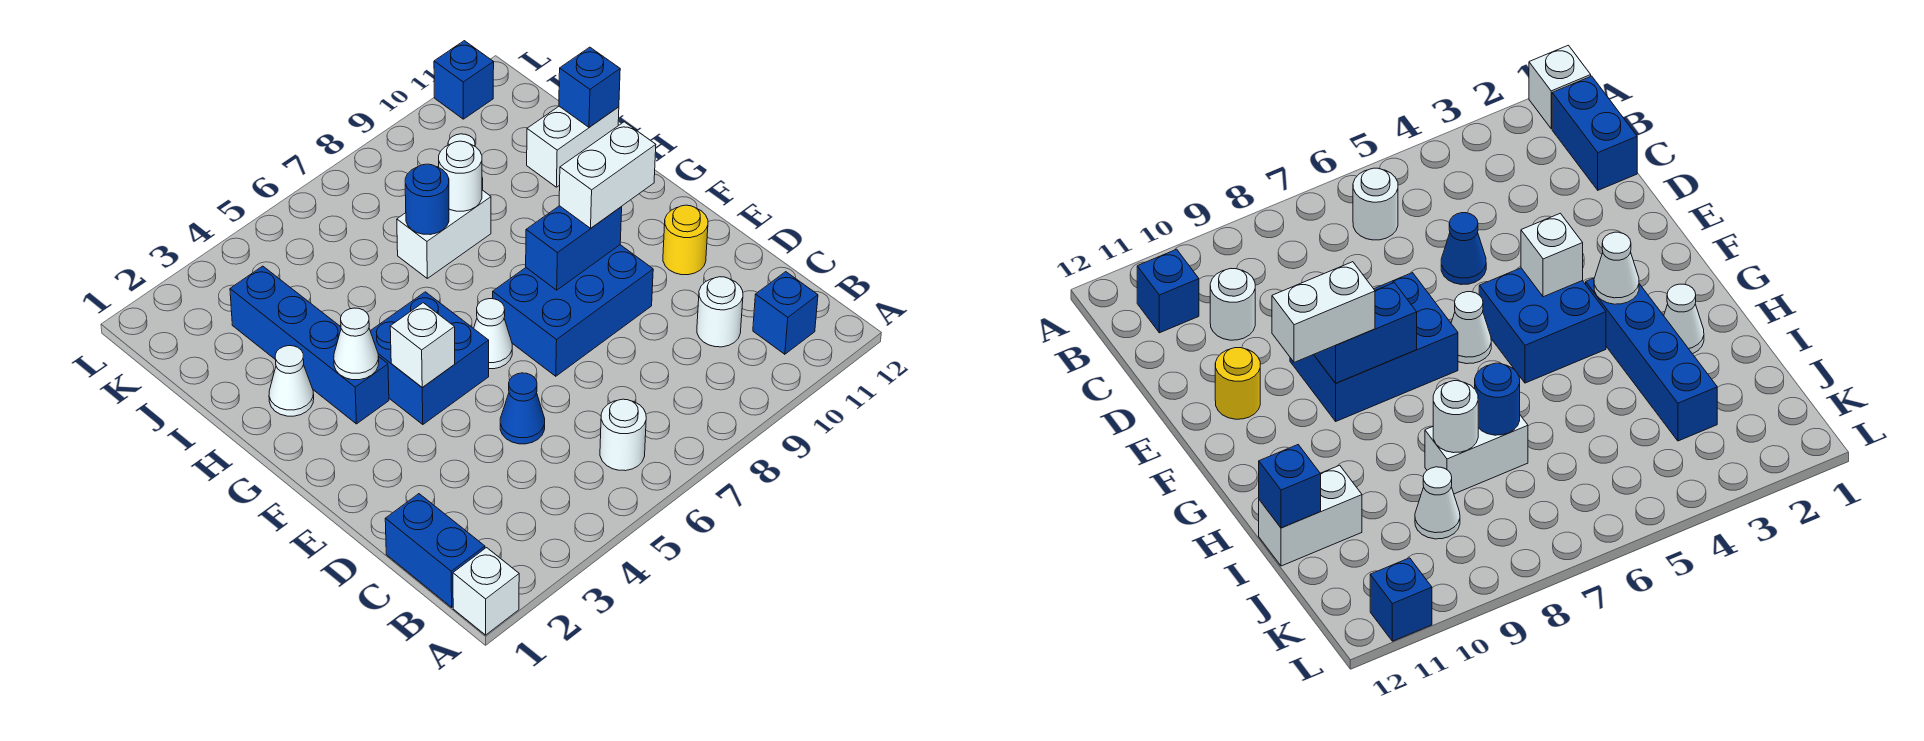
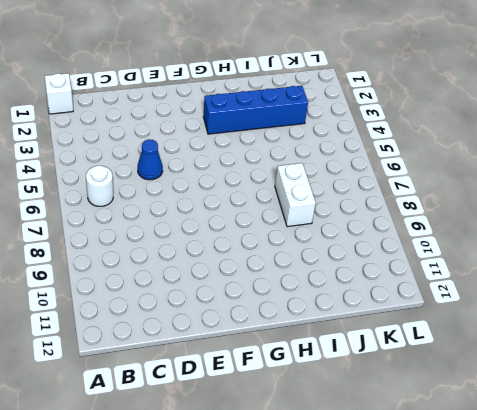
none -> blue 1x2 brick [385,494,485,607]
none -> blue 1x1 brick [753,272,818,354]
none -> white 1x1 round brick [697,277,743,347]

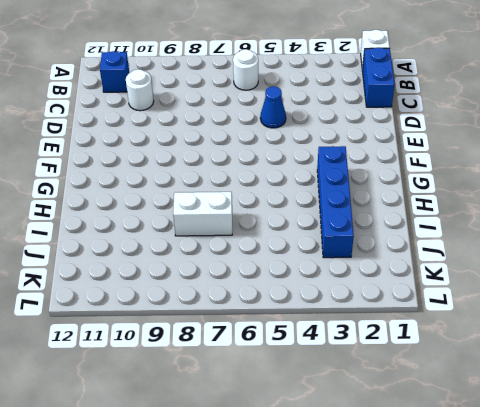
none -> blue 2x3 brick [493,245,653,376]
none -> yellow 1x1 round brick [663,205,708,275]
none -> blue 2x2 brick [370,292,489,425]

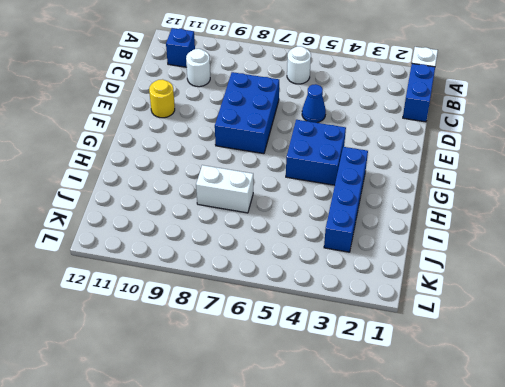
blue 2x3 brick [215,72,279,154] -> blue 2x3 brick turned to [493,245,653,376]
none -> white 1x1 cone [474,299,512,369]
none -> white 1x1 cone [269,346,314,416]
none -> white 1x2 brick [527,106,619,187]

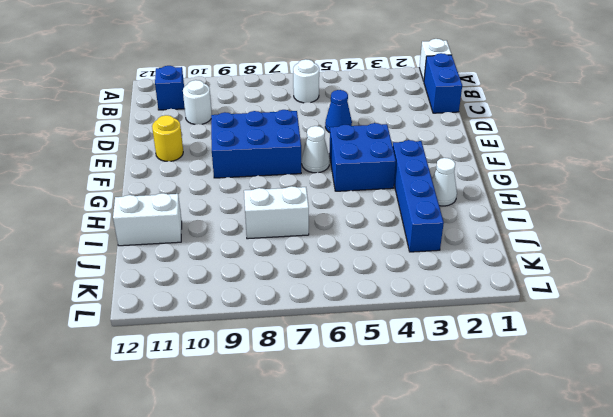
none -> white 1x1 cone [1415,467,1460,539]
none -> blue 1x1 brick [434,41,494,119]
none -> white 1x1 brick [390,303,455,387]

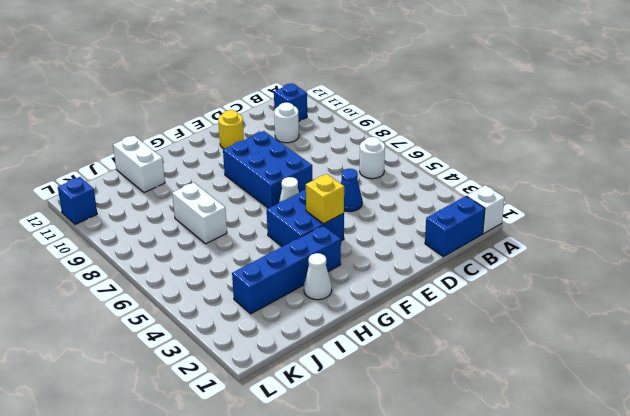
yellow 1x1 brick [306,174,344,224] -> white 1x1 brick [390,303,455,387]
none -> white 1x1 cone [1415,467,1460,539]
none -> blue 1x2 brick [526,206,622,290]
none -> white 1x1 cone [334,308,379,380]

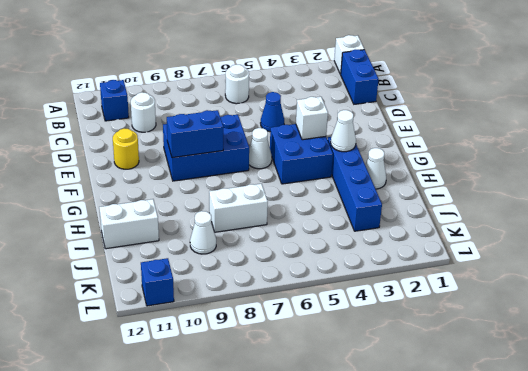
none -> blue 1x1 round brick [405,164,449,235]
none -> white 1x1 round brick [439,141,482,211]
none -> blue 1x1 brick [559,47,620,127]

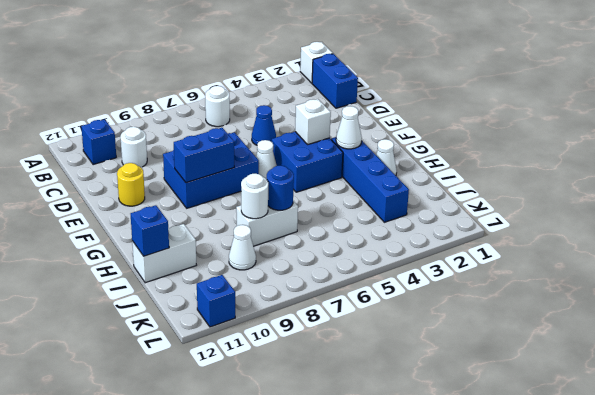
none -> white 1x2 brick [559,122,656,228]

